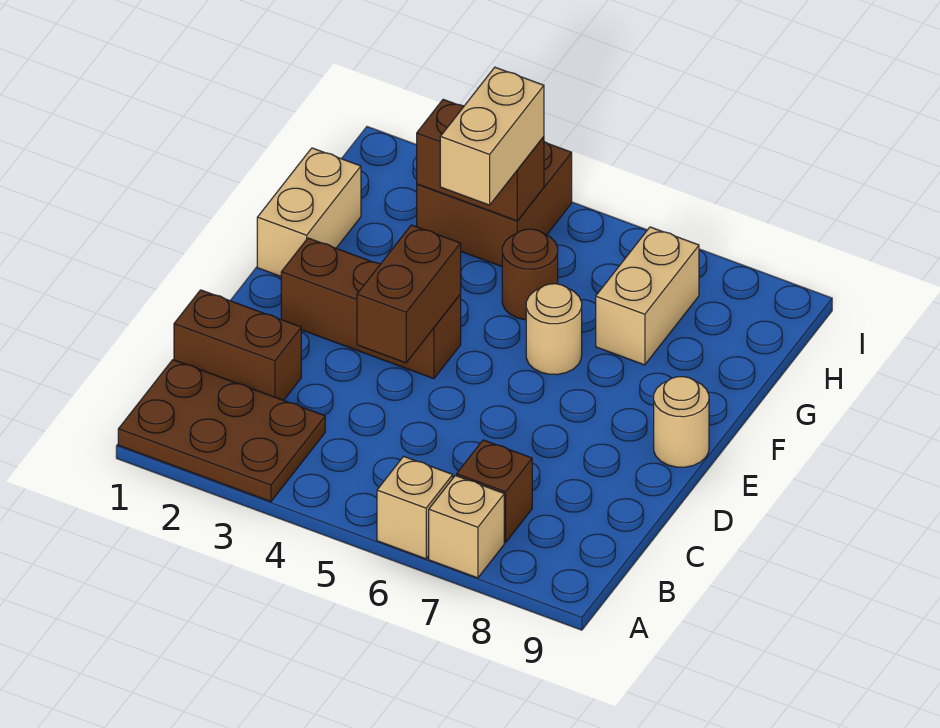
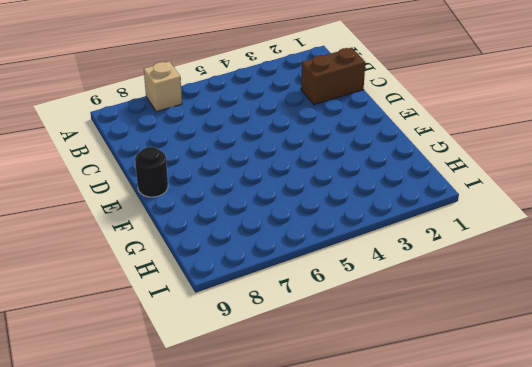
black 1x1 round brick [135,147,168,197] -> tan 1x1 round brick [654,377,709,467]
none -> brown 2x3 plate [118,360,325,502]
none -> tan 1x1 brick [377,456,453,559]
none -> brown 1x1 brick [457,440,532,542]

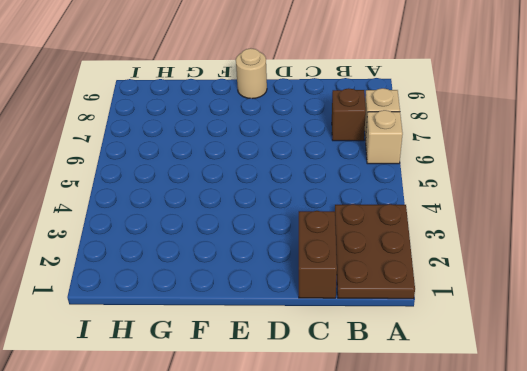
none -> brown 1x3 brick [281,238,461,379]
none -> tan 1x2 brick [257,148,361,276]
none -> tan 1x1 round brick [526,284,582,375]

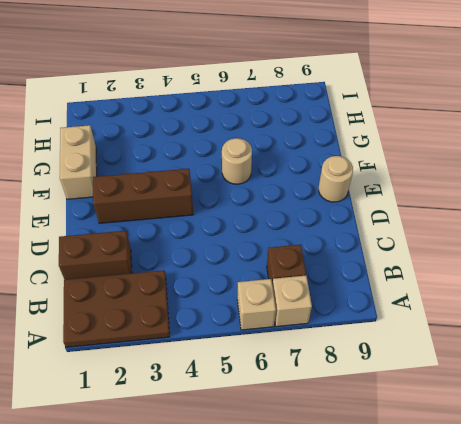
none -> brown 1x1 round brick [502,229,558,320]
none -> tan 1x2 brick [596,227,699,365]
none -> brown 2x2 brick [417,142,572,266]

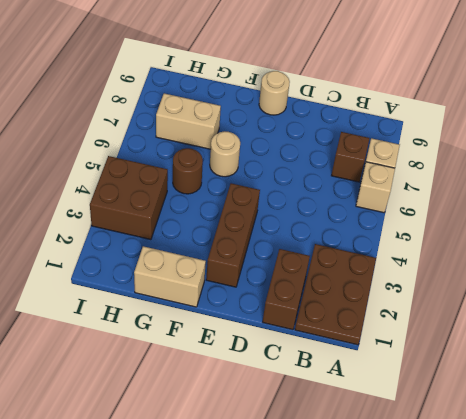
none -> brown 1x2 brick [357,225,461,363]
none -> brown 1x2 brick [417,99,544,221]
none -> tan 1x2 brick [440,67,544,205]

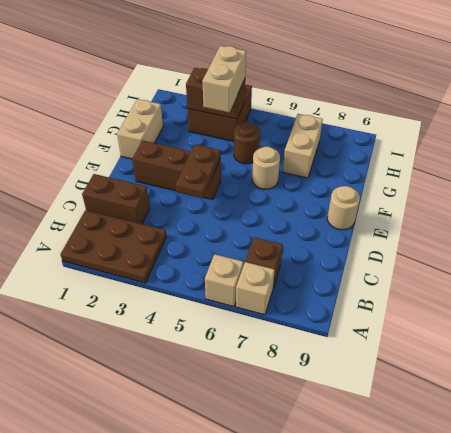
brown 1x2 plate [176,144,221,198] -> brown 1x2 brick [357,225,461,363]

